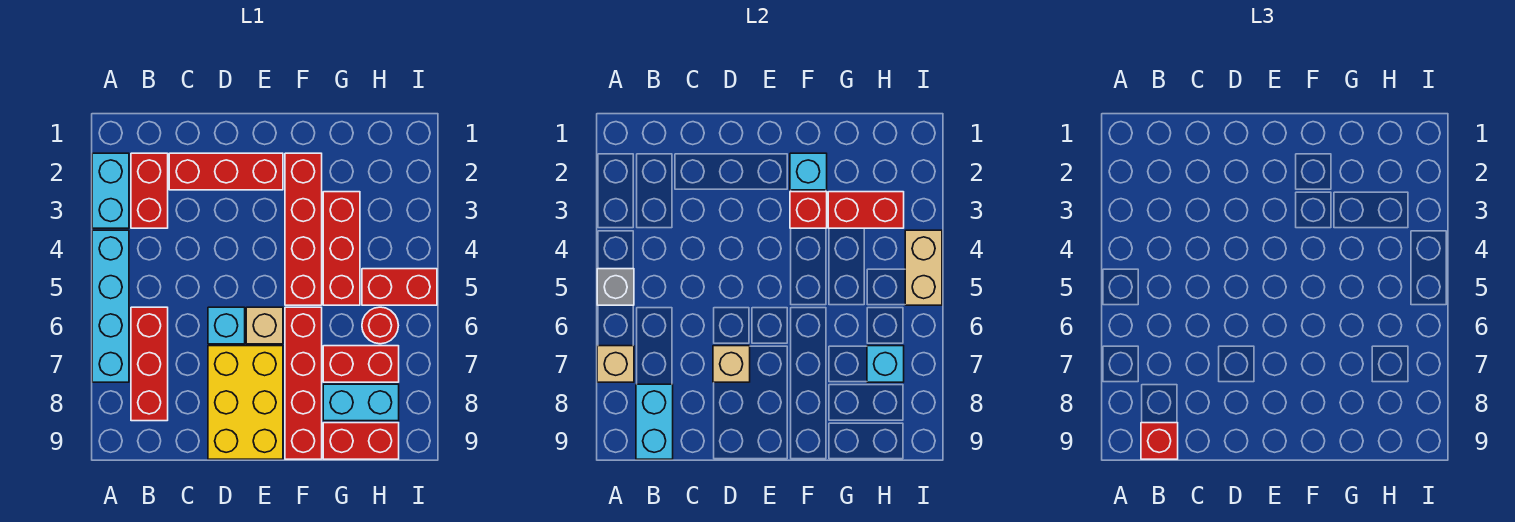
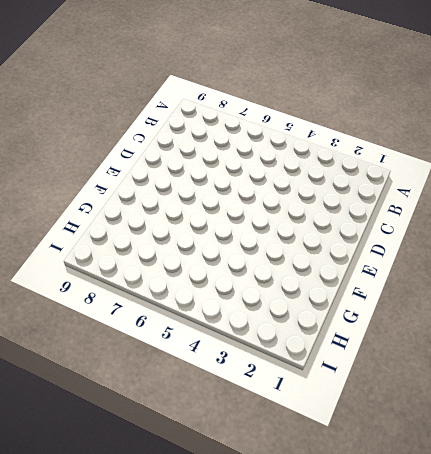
none -> cyan 1x2 brick [92,153,129,228]
none -> cyan 1x4 brick [92,230,129,382]
none -> red 1x2 brick [131,153,168,228]

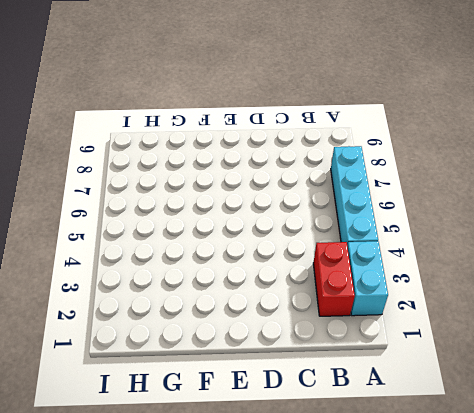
none -> red 1x3 brick [131,307,168,421]
none -> red 1x3 brick [169,153,283,190]
none -> cyan 1x1 brick [208,307,245,344]

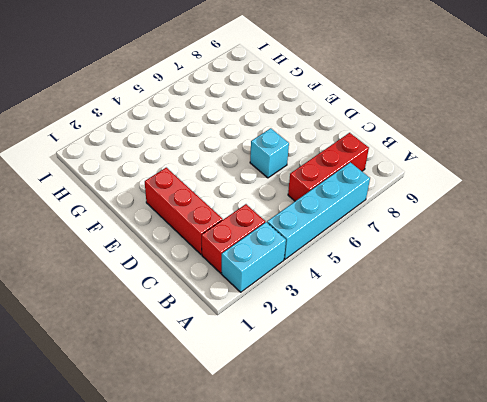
none -> yellow 2x3 brick [208,346,283,459]
none -> tan 1x1 brick [246,307,283,344]
none -> red 1x4 brick [285,153,322,305]

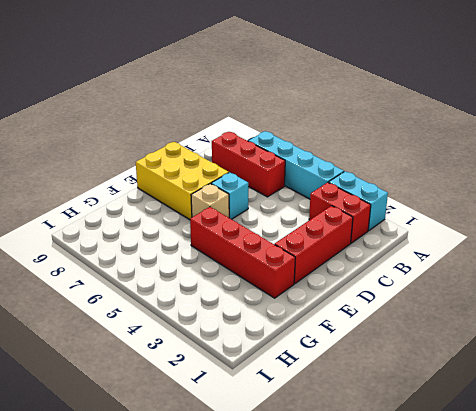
none -> red 1x4 brick [285,307,322,459]
none -> red 1x3 brick [323,192,360,305]
none -> red 1x2 brick [323,346,399,382]

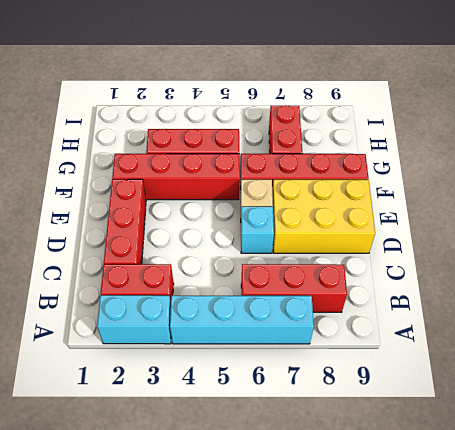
none -> cyan 1x2 brick [323,384,399,421]
none -> red 1x2 brick [323,423,399,459]
none -> red 1x2 brick [362,269,437,305]

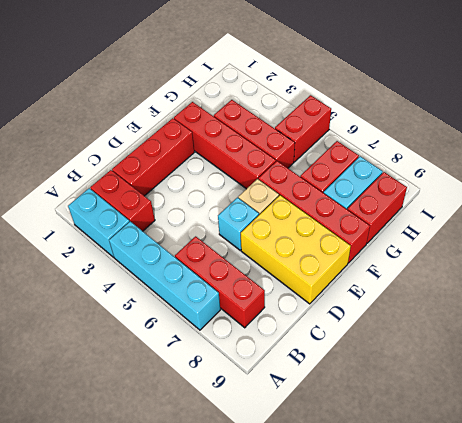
none -> red 1x1 round brick [362,307,398,344]
none -> grey 1x1 brick [597,269,634,305]
none -> tan 1x1 brick [597,346,634,382]

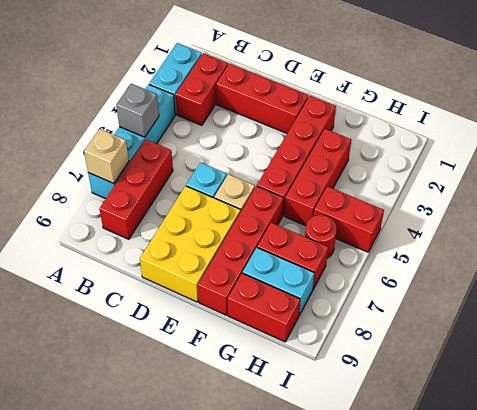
none -> cyan 1x2 brick [636,384,673,459]
none -> tan 1x1 brick [713,346,750,382]
none -> cyan 1x1 brick [790,153,827,190]

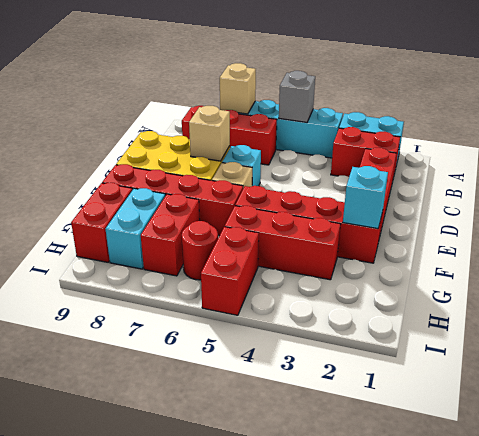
none -> cyan 1x2 brick [636,384,673,459]
none -> red 1x1 brick [790,192,827,228]
none -> red 1x2 brick [828,192,904,228]

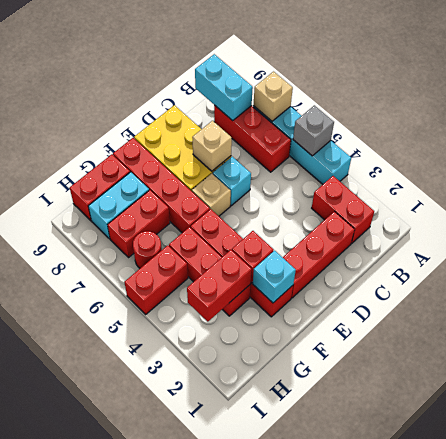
none -> cyan 1x2 brick [92,153,129,228]
none -> cyan 1x1 brick [867,346,904,382]
none -> tan 1x2 brick [905,230,942,305]

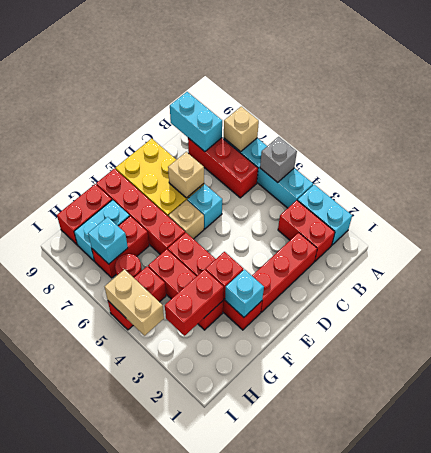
none -> red 1x1 brick [1141,423,1178,459]

